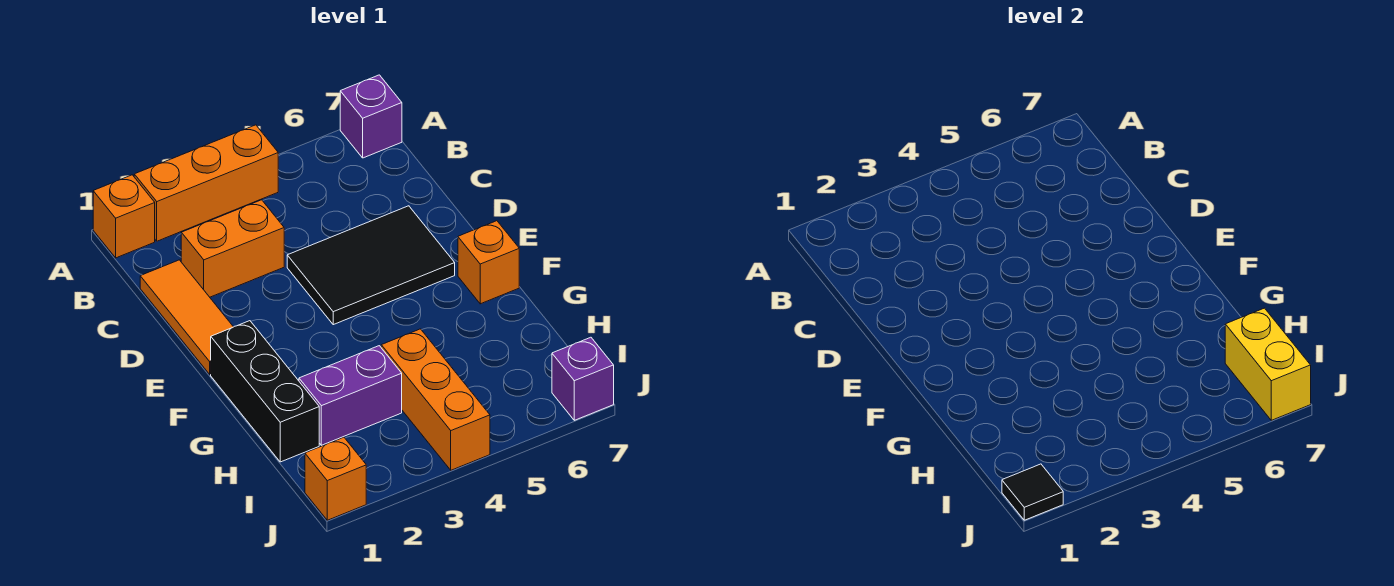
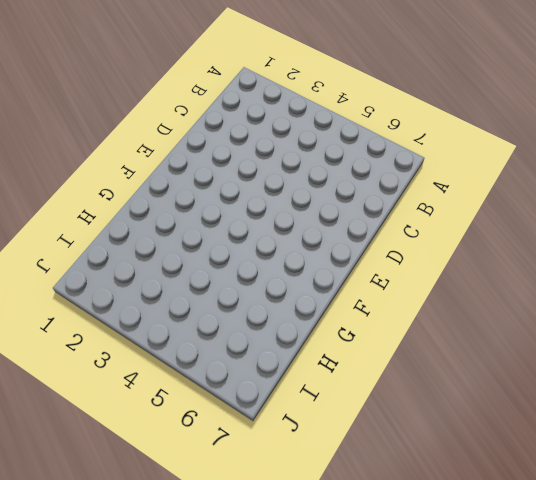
none -> orange 1x1 brick [93,175,155,258]
none -> orange 1x3 brick [134,125,278,241]
none -> purple 1x1 brick [340,75,402,158]

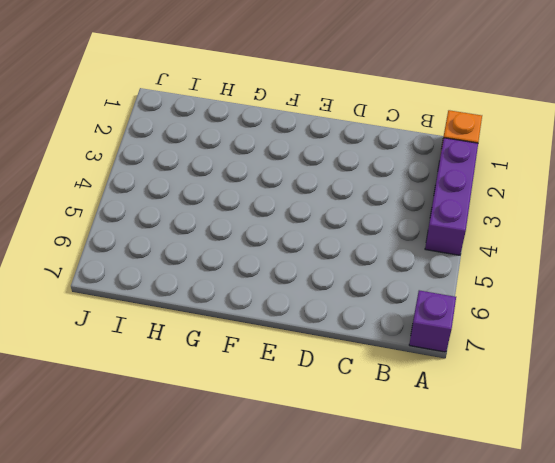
purple 1x3 brick [425,138,478,255] -> orange 1x3 brick [134,125,278,241]
none -> orange 1x3 tile [140,260,233,374]
none -> orange 1x2 brick [181,200,284,297]
none -> black 2x3 tile [287,206,455,325]

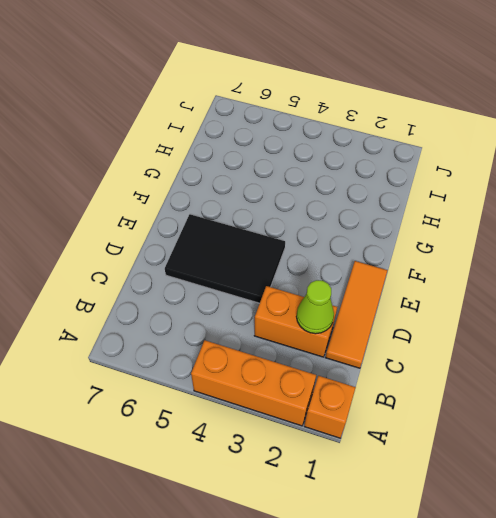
lime 1x1 cone [296,280,334,334] -> none
none -> purple 1x1 brick [340,75,402,158]
none -> black 1x3 brick [211,321,319,462]
none -> orange 1x1 brick [458,221,519,304]

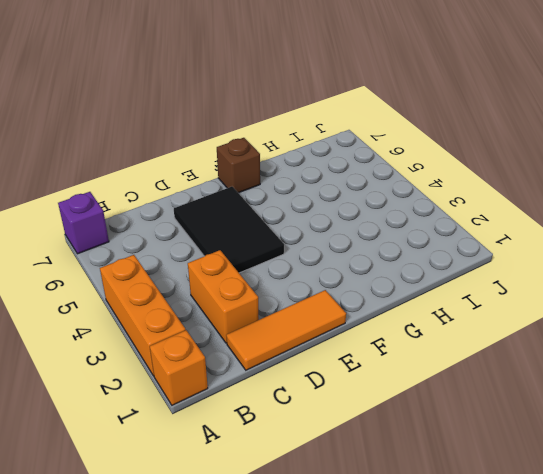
brown 1x1 brick [217,138,260,193] -> orange 1x1 brick [458,221,519,304]
none -> black 1x3 brick [211,321,319,462]
none -> purple 1x2 brick [299,346,402,445]
none -> orange 1x3 brick [381,329,490,470]

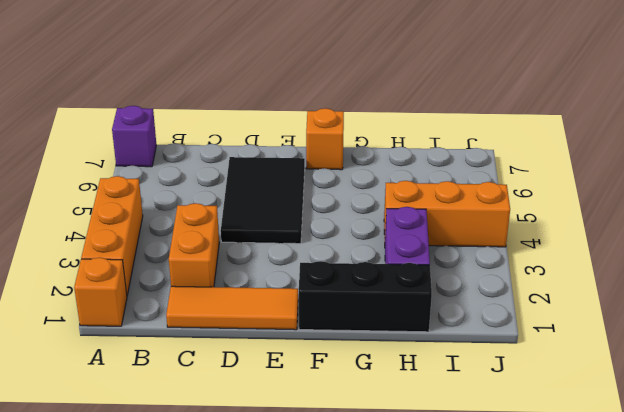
none -> orange 1x1 brick [305,437,366,520]
none -> purple 1x1 brick [552,337,614,420]
none -> yellow 1x2 brick [1225,308,1311,420]

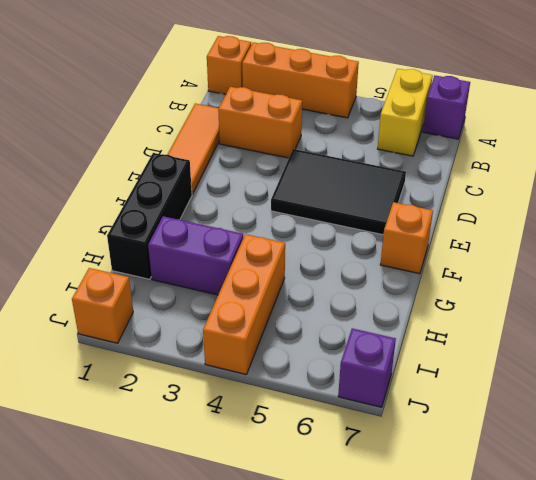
yellow 1x2 brick [378,69,433,156] -> yellow 1x2 brick moved to [1225,308,1311,420]
none -> black 1x1 tile [1002,464,1063,520]

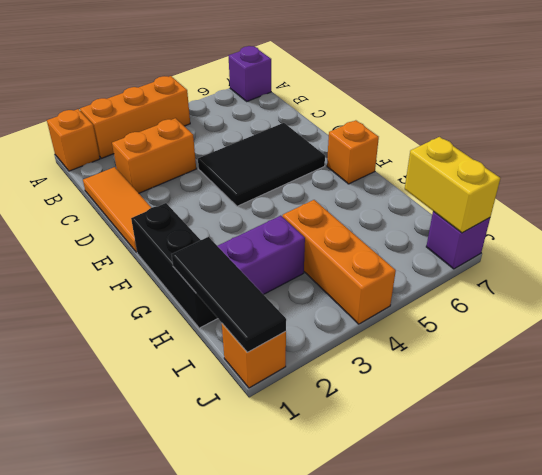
black 1x3 tile [172,237,286,352] -> black 1x1 tile [1002,464,1063,520]

